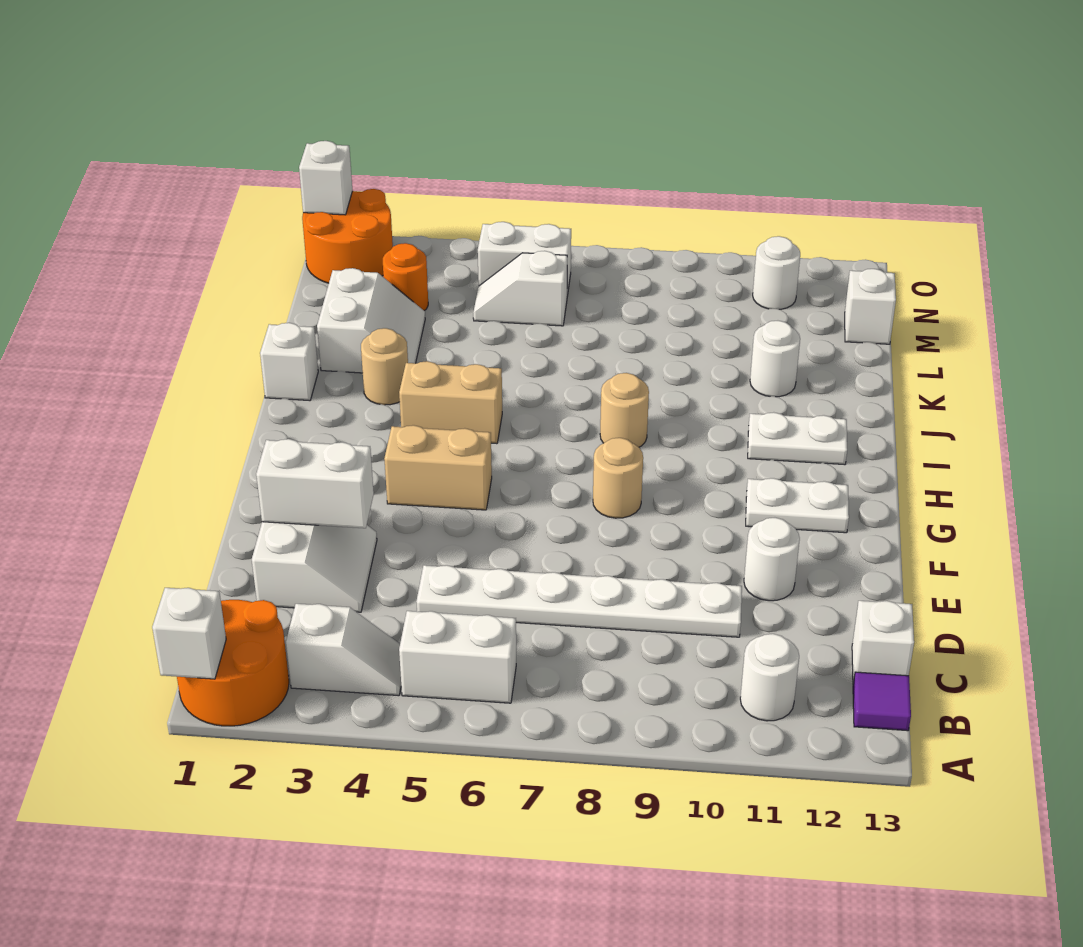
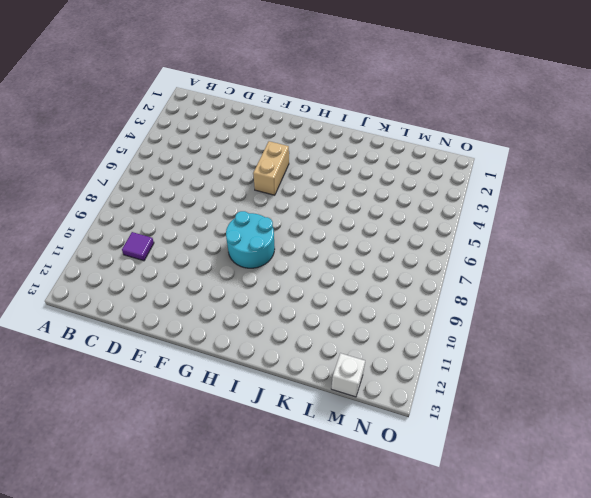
purple 1x1 tile [122,232,154,261] -> purple 1x1 tile moved to [853,672,911,731]
cyan 2x2 round brick [226,211,275,268] -> tan 1x1 round brick [593,438,643,518]
none -> orange 2x2 round brick [177,600,289,726]
none -> white 1x2 slope [286,604,401,696]
none -> white 1x2 brick [399,611,516,703]

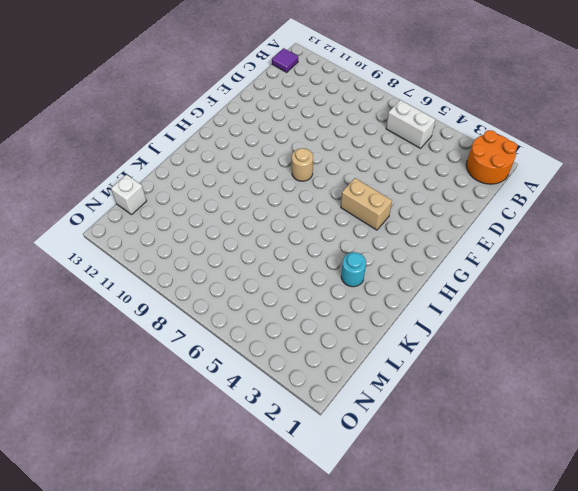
cyan 1x1 round brick [341,252,366,287] -> tan 1x1 round brick [361,328,408,405]
none -> white 1x2 slope [286,604,401,696]
none -> white 1x1 round brick [740,634,799,721]
none -> white 1x1 brick [852,601,914,683]

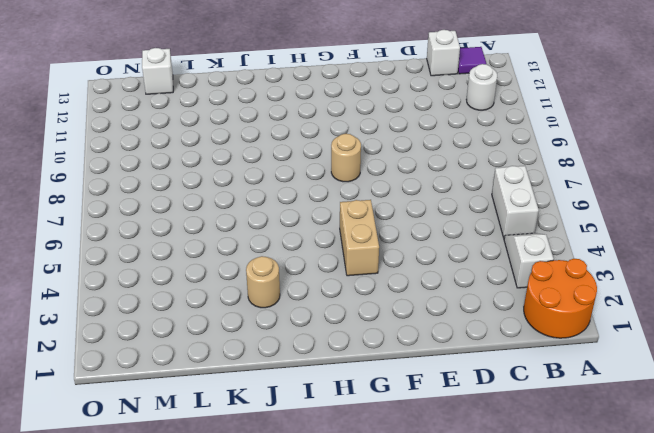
none -> white 2x2 slope [252,522,377,612]
none -> white 1x6 plate [416,565,742,637]
none -> white 1x1 round brick [744,518,800,601]

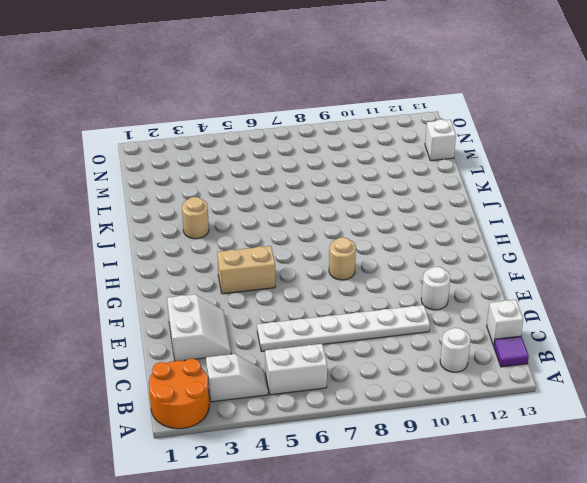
none -> white 1x2 plate [746,478,849,533]
none -> tan 1x2 brick [399,361,502,444]
none -> tan 1x1 round brick [600,373,649,447]

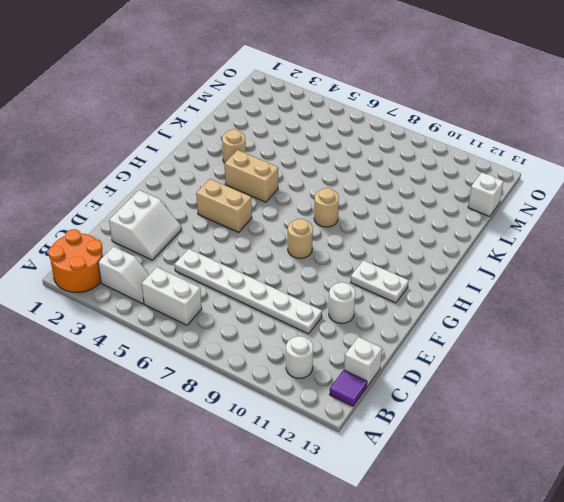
none -> white 1x2 plate [748,412,847,465]
none -> white 1x1 brick [260,323,318,401]
none -> white 2x2 slope [317,268,425,373]

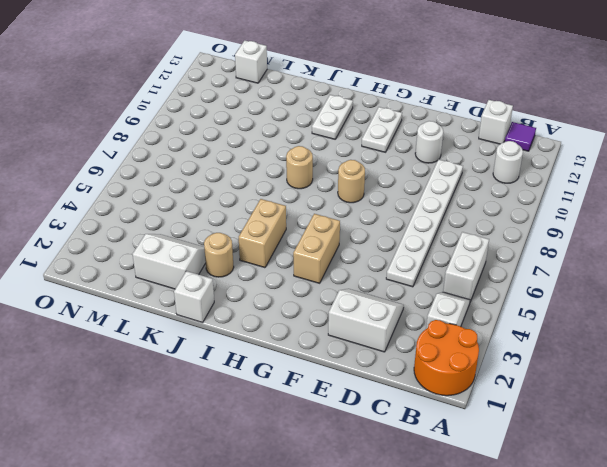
none -> white 1x1 round brick [750,321,800,397]
none -> orange 1x1 round brick [383,243,428,311]
none -> white 1x2 slope [473,251,567,326]

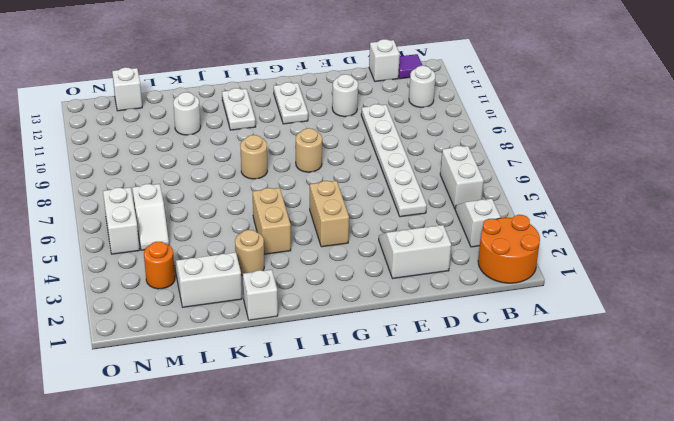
none -> orange 2x2 round brick [302,189,393,283]
none -> white 1x1 round brick [753,236,800,309]
none -> white 1x1 brick [152,588,226,679]

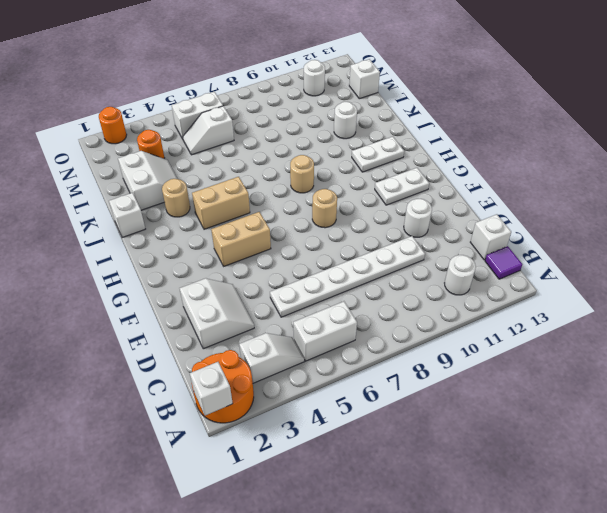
orange 1x1 round brick [99,107,127,144] -> orange 2x2 round brick [302,189,393,283]
none -> white 1x2 brick [256,439,374,528]
none -> white 1x1 brick [299,141,352,215]

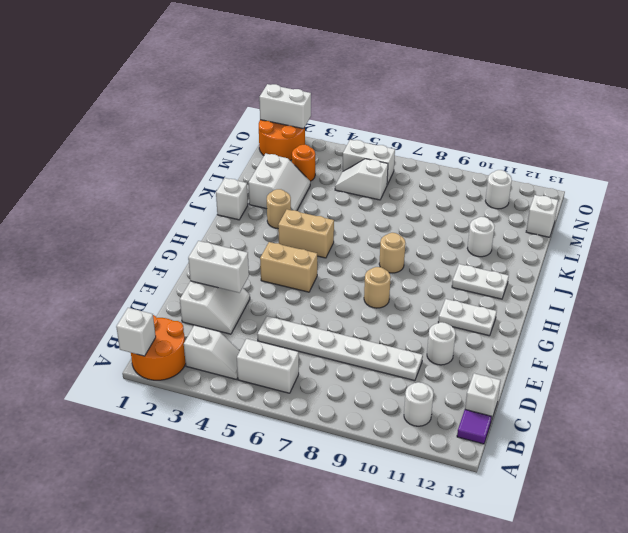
white 1x2 brick [259,84,311,129] -> white 1x1 brick [299,141,352,215]

